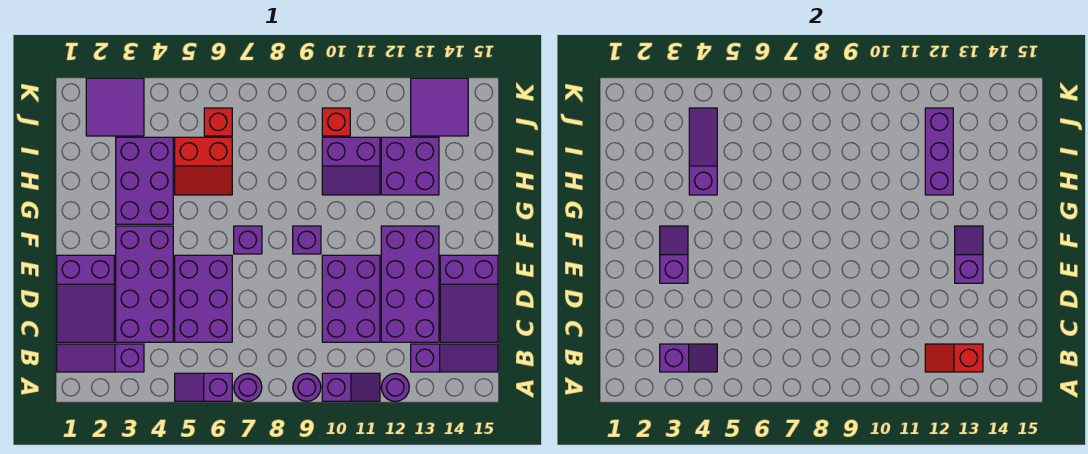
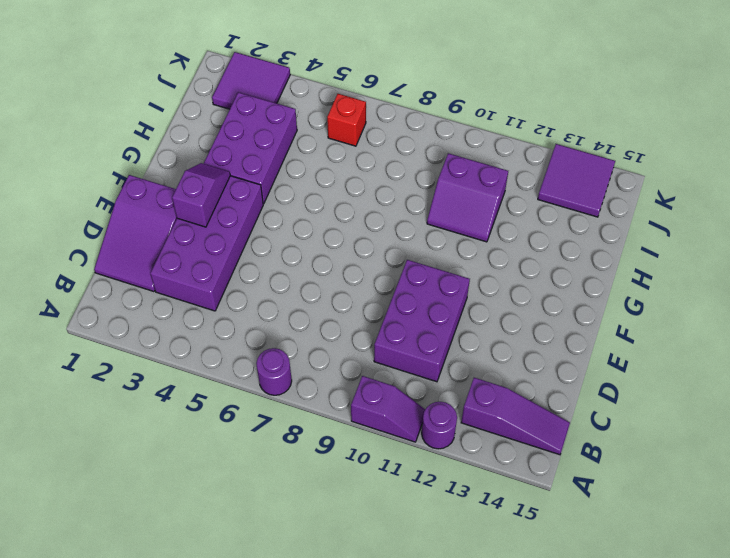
none -> purple 1x2 slope [175,373,232,401]
none -> purple 1x1 round brick [293,373,321,401]
none -> purple 1x3 slope [57,344,144,372]

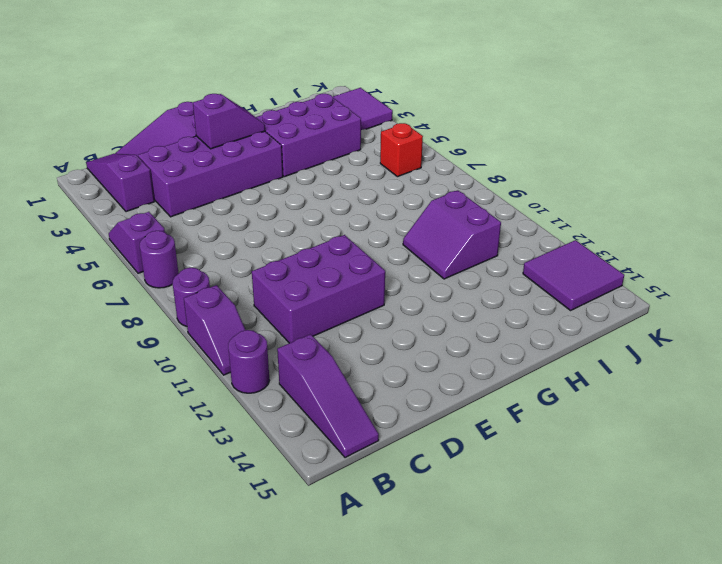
none -> purple 2x3 brick [175,255,232,342]
none -> purple 2x4 brick [381,226,439,342]
none -> purple 2x3 slope [440,255,498,342]

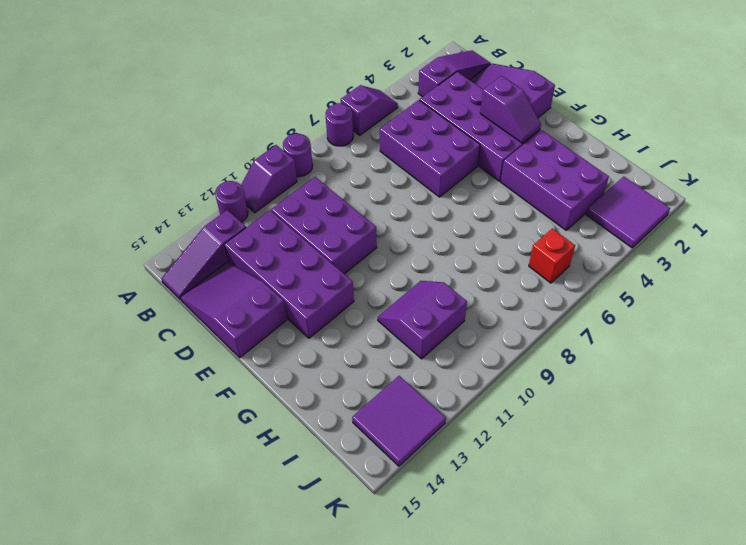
none -> purple 1x1 brick [234,226,262,254]
none -> purple 1x1 brick [293,226,321,254]
none -> red 2x2 slope [175,137,232,195]

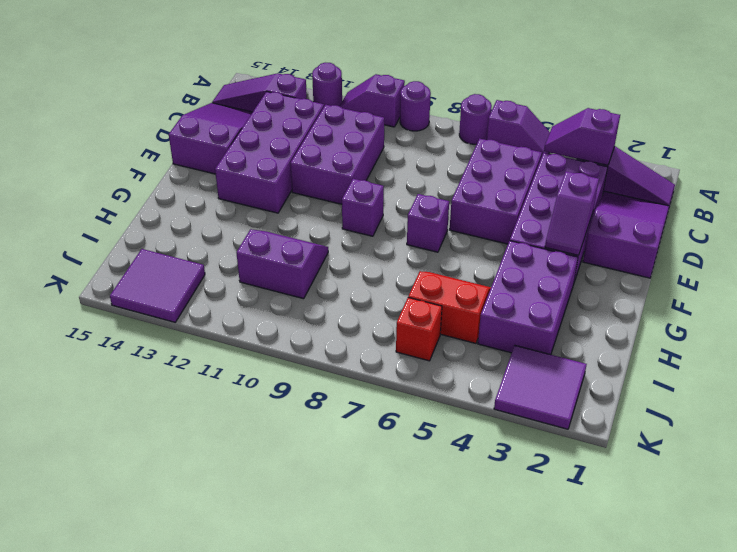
none -> purple 2x2 brick [381,137,439,195]
none -> red 1x1 brick [322,108,350,136]
none -> red 1x2 slope [925,344,983,372]

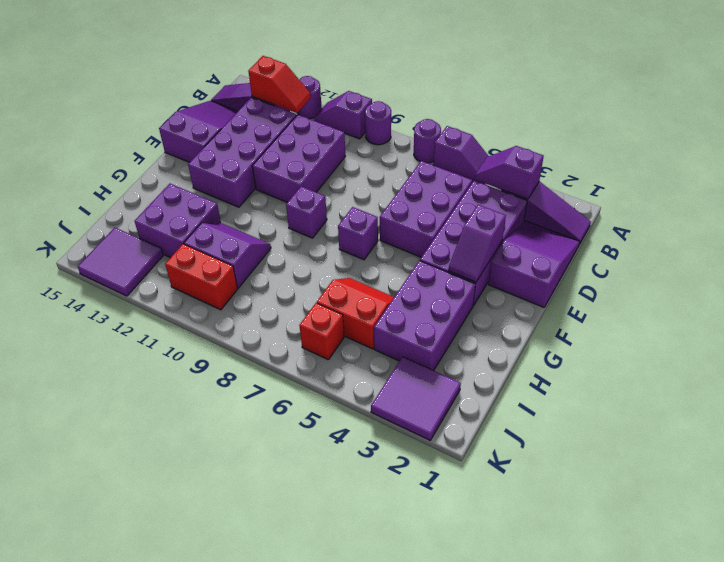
red 1x2 brick [165,244,238,310] -> red 1x1 brick [322,108,350,136]
none -> purple 1x2 slope [955,226,983,283]
none -> purple 1x3 slope [689,108,717,195]
none -> purple 1x3 brick [925,108,953,195]

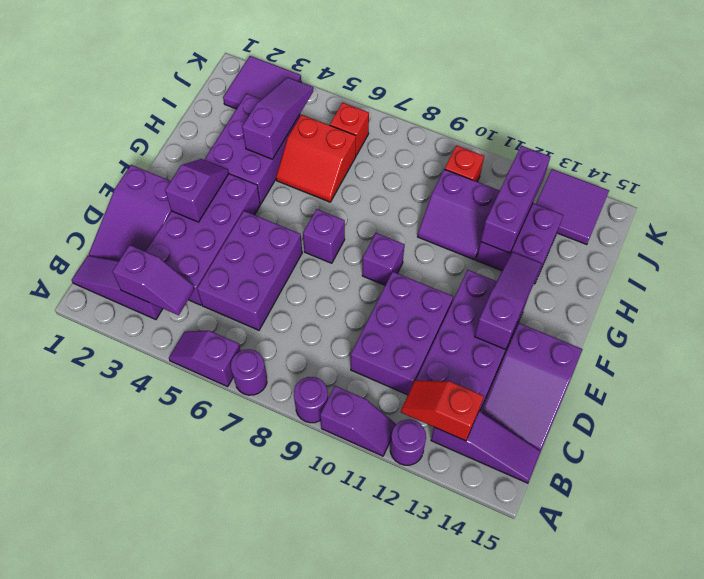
purple 1x3 slope [475,252,542,349] -> purple 1x2 slope [955,226,983,283]

